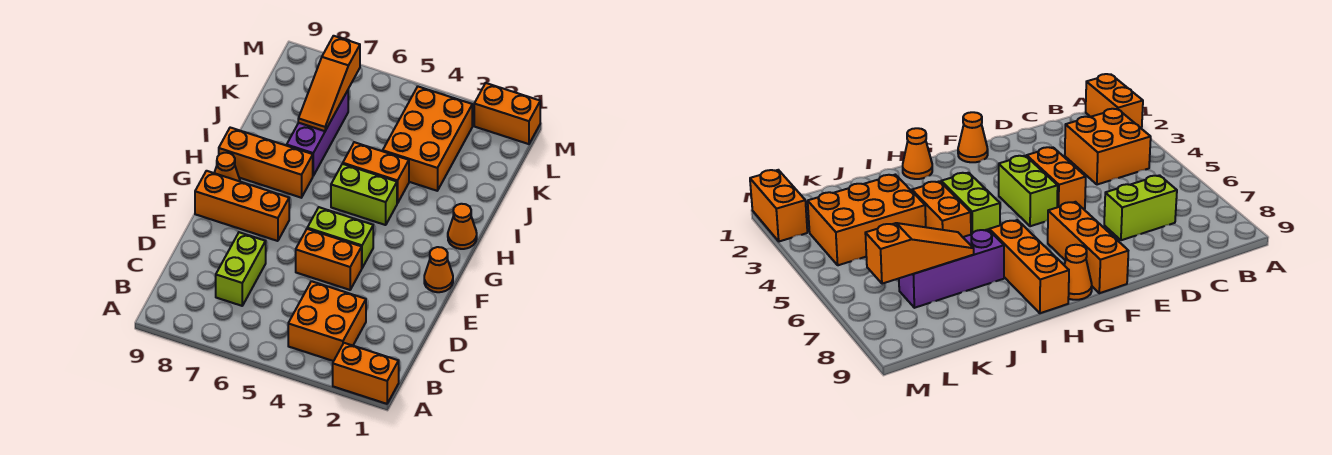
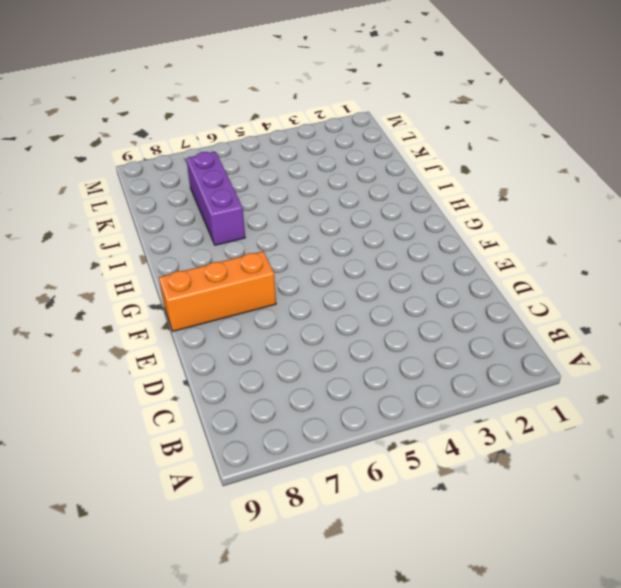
none -> orange 1x2 brick [333,343,399,404]
none -> orange 2x2 brick [288,281,366,361]
none -> lime 1x2 brick [216,232,266,306]

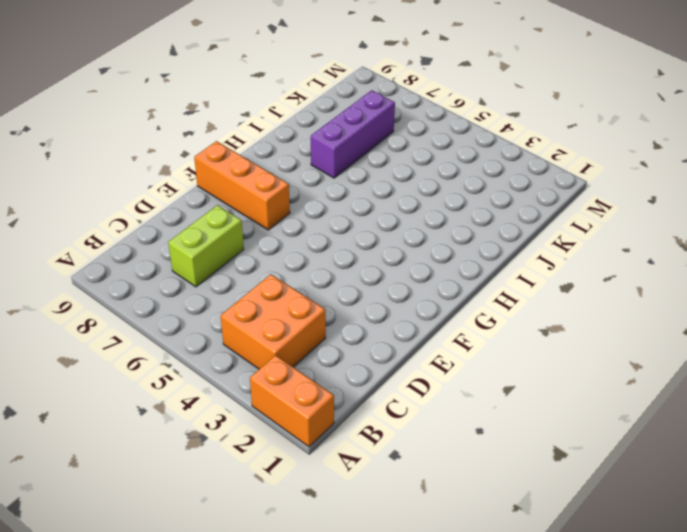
none -> orange 1x2 brick [296,229,362,290]
none -> orange 1x1 cone [424,247,453,292]
none -> lime 1x2 brick [307,207,373,268]

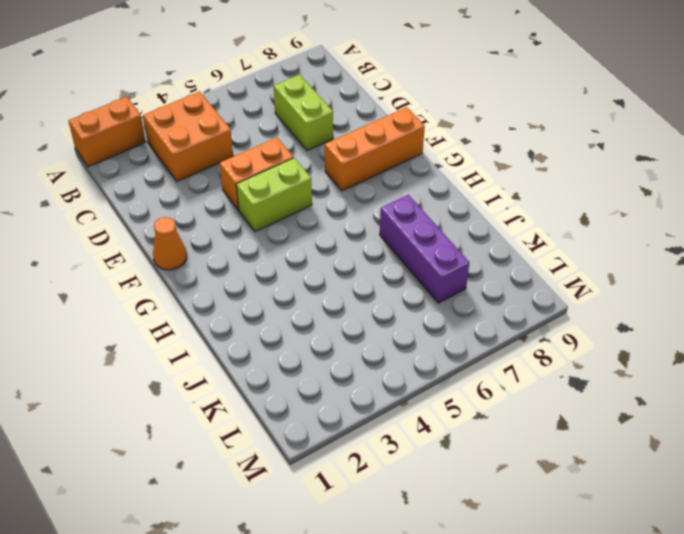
none -> orange 1x1 cone [214,153,240,181]
none -> orange 1x1 cone [448,204,477,249]
none -> lime 1x2 brick [331,164,397,225]

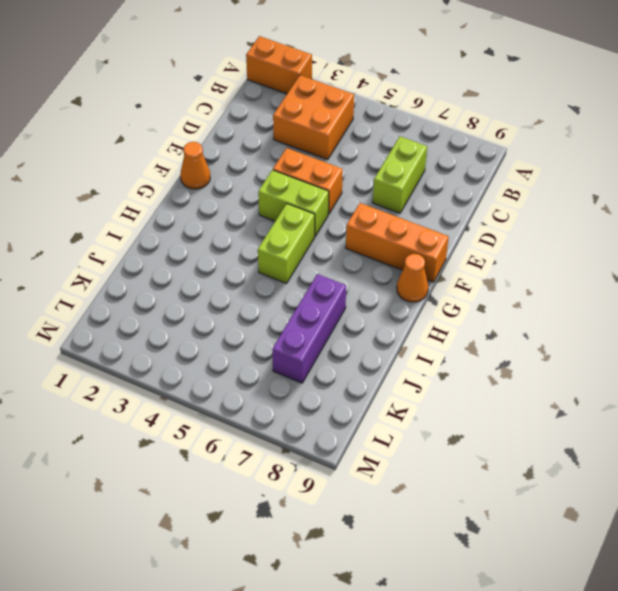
lime 1x2 brick [258,204,315,284] -> lime 1x2 brick turned to [331,164,397,225]
none -> orange 1x1 cone [448,204,477,249]
none -> orange 1x3 brick [219,128,313,198]
none -> orange 1x2 brick [343,142,409,203]

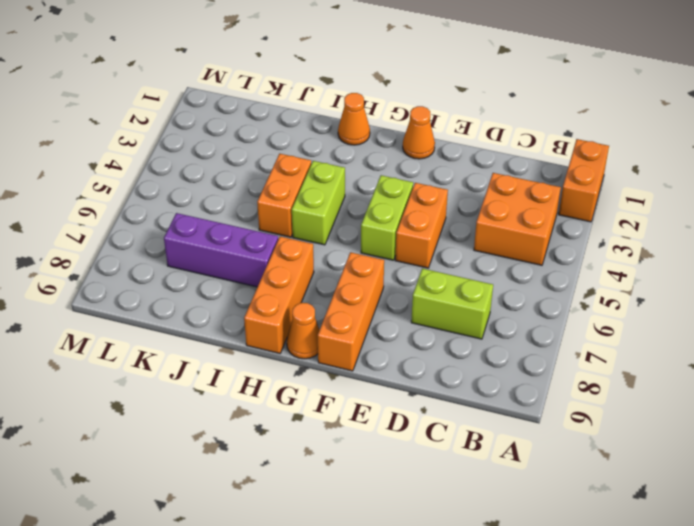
none -> orange 2x3 brick [383,86,472,191]
none -> orange 1x2 brick [474,83,540,144]
none -> orange 1x3 slope [298,36,360,131]

